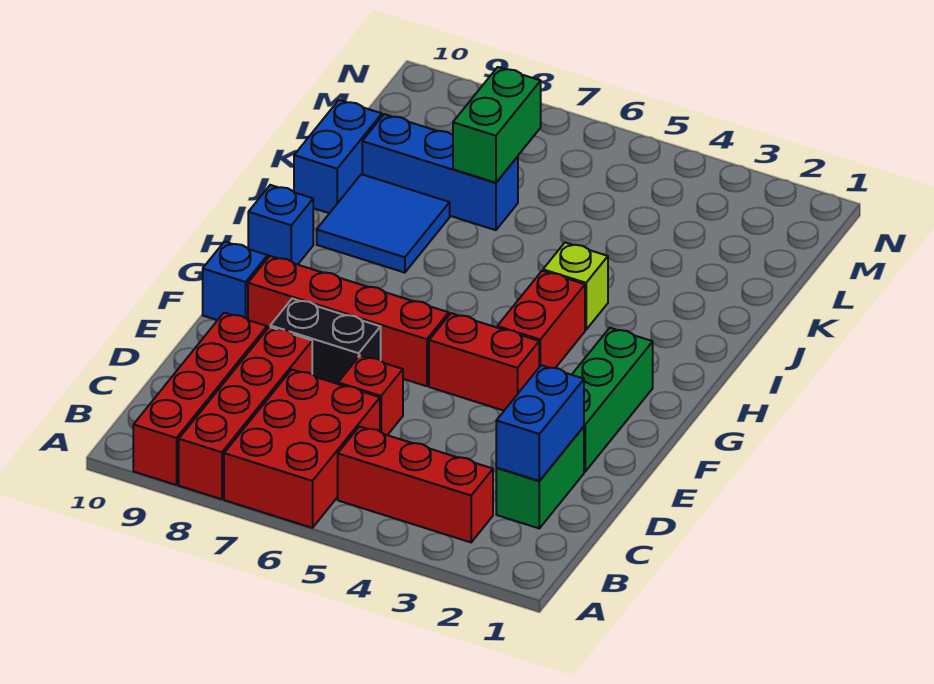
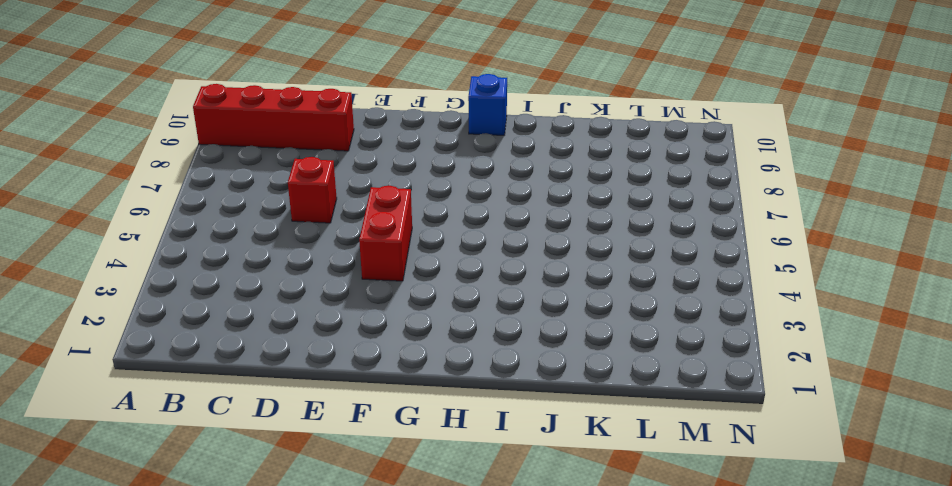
none -> red 2x3 brick [224,370,380,528]
none -> red 1x4 brick [179,327,312,499]
none -> red 1x3 brick [338,427,493,542]

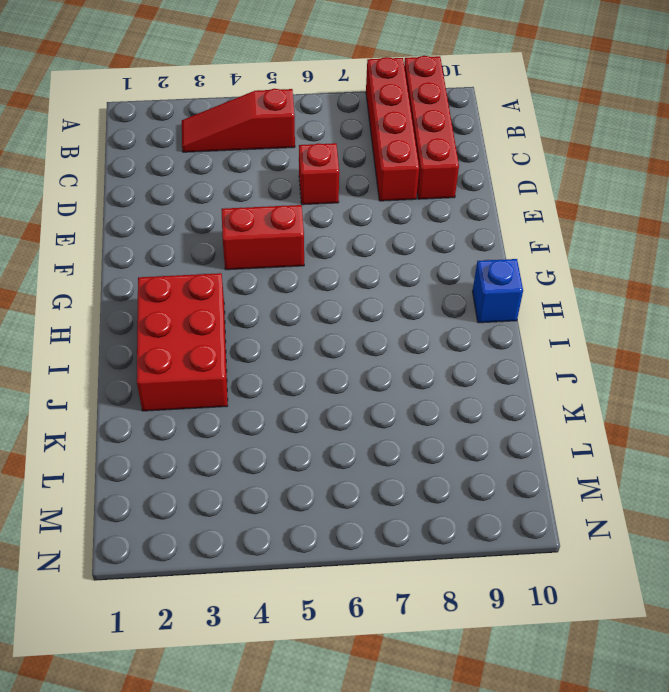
red 1x3 slope [182,89,295,152] -> red 1x3 brick [338,427,493,542]
red 2x3 brick [137,273,228,411] -> red 2x3 brick moved to [224,370,380,528]
none -> green 1x2 brick [496,427,584,528]
none -> green 1x3 brick [572,328,653,472]
none -> black 1x2 brick [270,299,381,384]

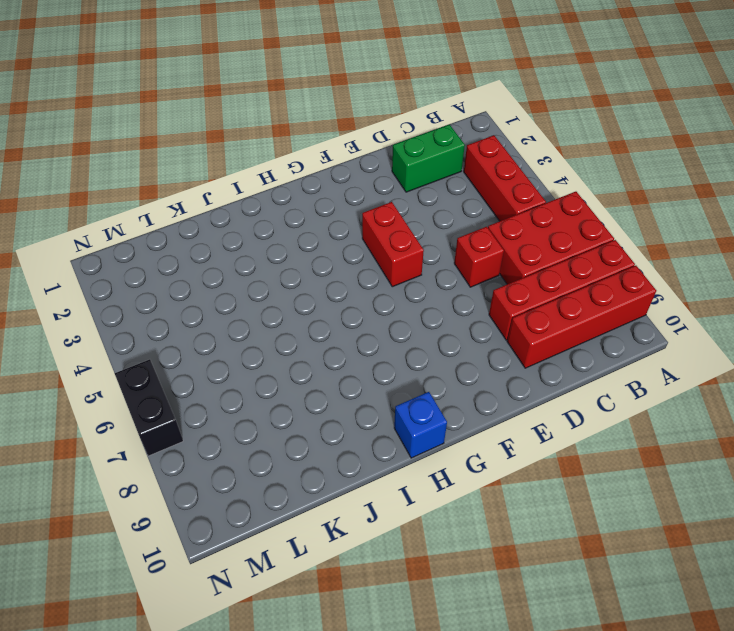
black 1x2 brick [115,359,183,456] -> black 1x2 brick moved to [270,299,381,384]
none -> green 1x3 brick [572,328,653,472]
none -> red 1x4 brick [248,256,449,386]
none -> blue 1x1 brick [203,242,268,320]

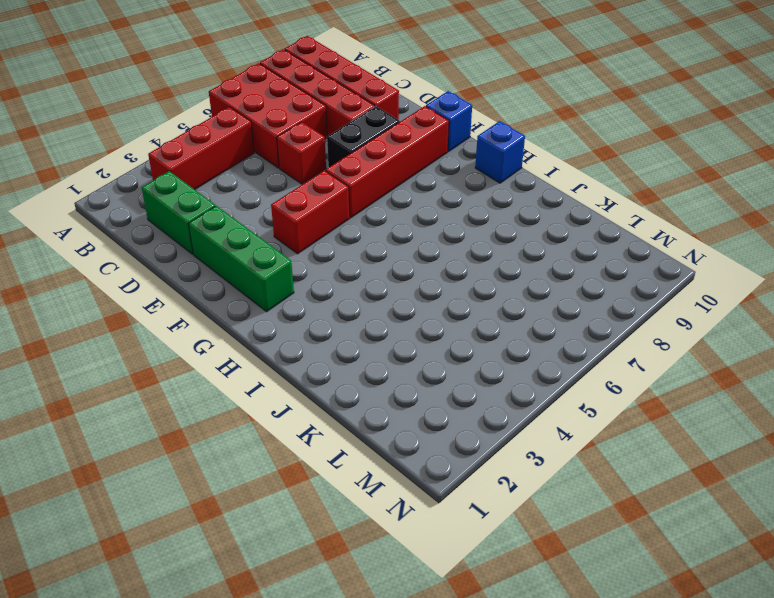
none -> red 1x2 brick [497,271,585,368]
none -> lime 1x1 brick [543,243,608,330]
none -> blue 2x2 tile [317,174,450,273]

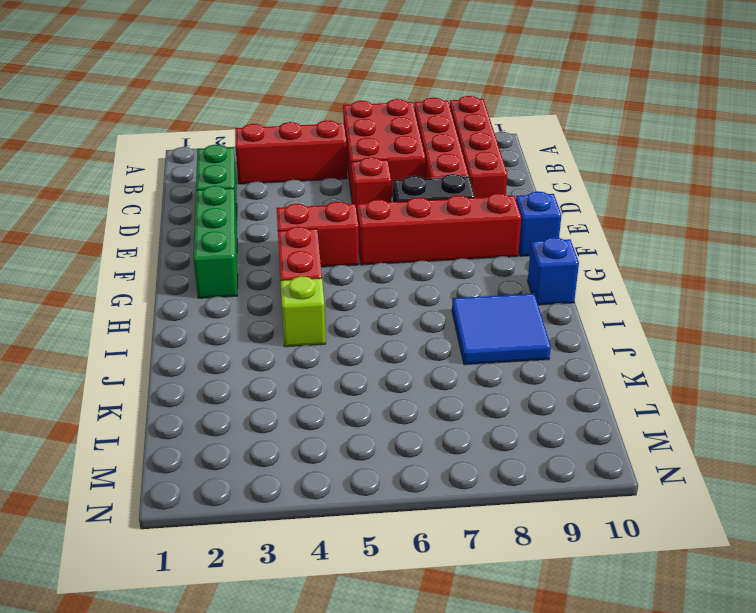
none -> blue 1x2 brick [294,100,382,213]
none -> blue 1x3 brick [362,114,518,230]
none -> blue 1x2 brick [496,365,584,481]

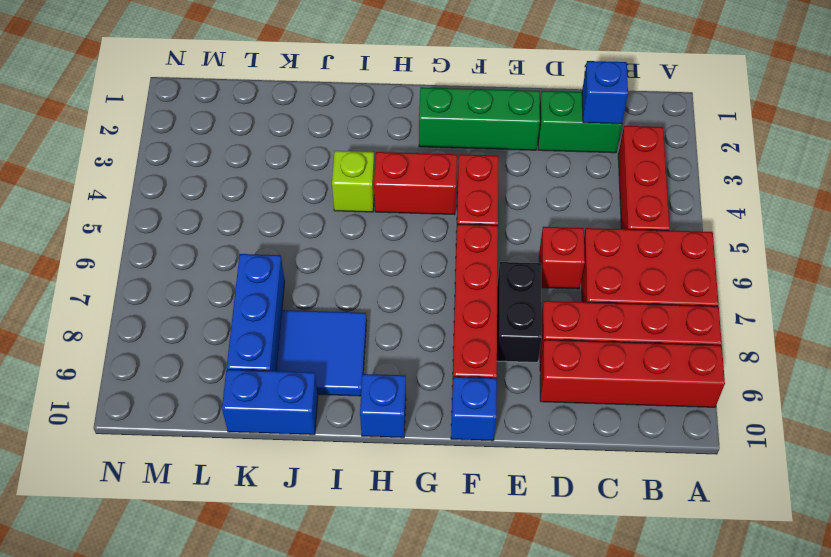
blue 1x1 brick [582,61,628,124] -> blue 1x2 brick [496,365,584,481]
none -> green 1x2 brick [453,67,541,183]

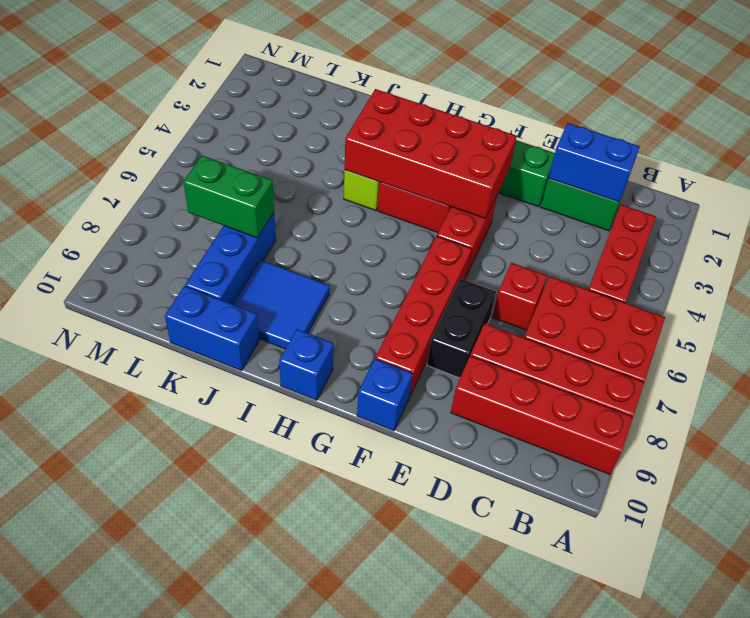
red 2x4 brick [345,89,517,219] -> none

